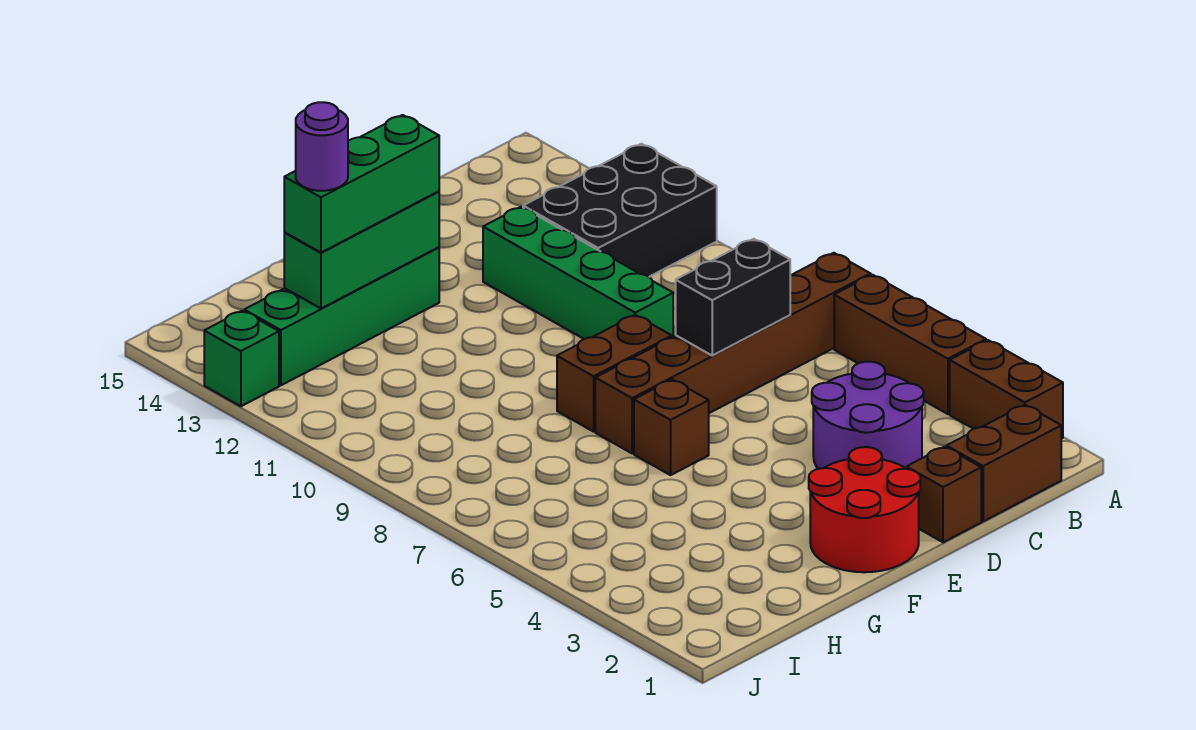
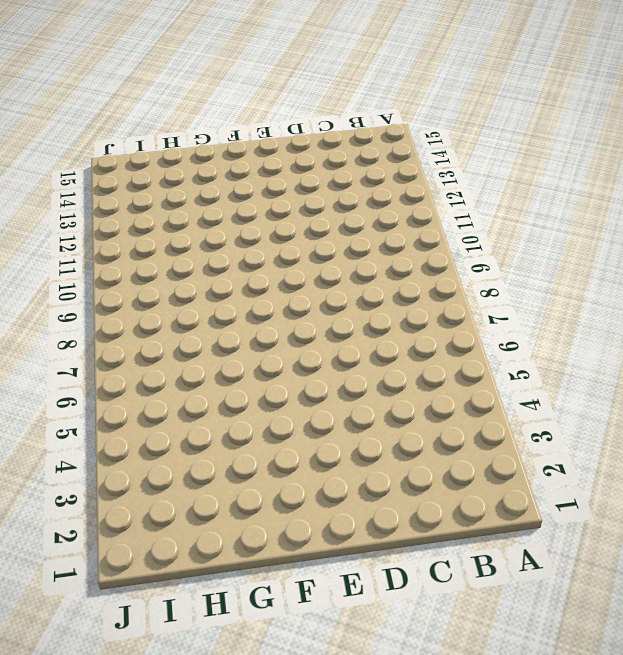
none -> brown 1x2 brick [950,340,1063,439]
none -> brown 1x3 brick [834,275,986,414]
none -> brown 1x6 brick [595,253,871,453]

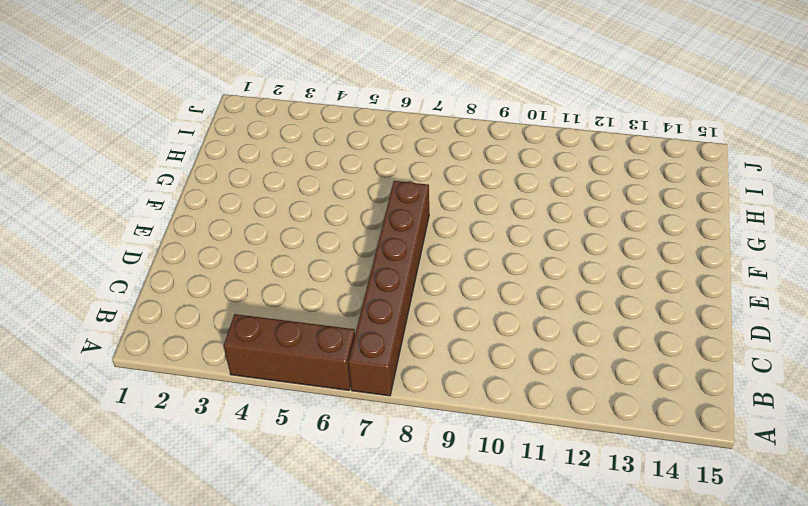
none -> brown 1x2 brick [950,340,1063,439]
none -> black 2x3 brick [523,144,717,277]
none -> brown 1x2 brick [947,405,1061,521]

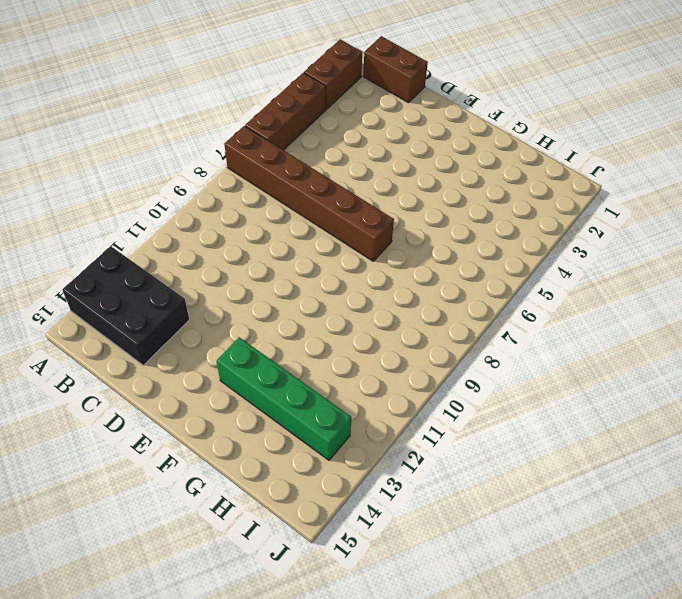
black 2x3 brick [62,246,189,365] -> black 2x3 brick moved to [523,144,717,277]
none -> purple 2x2 round brick [812,362,924,469]
none -> brown 1x1 brick [907,447,981,542]
none -> green 1x4 brick [483,207,673,339]

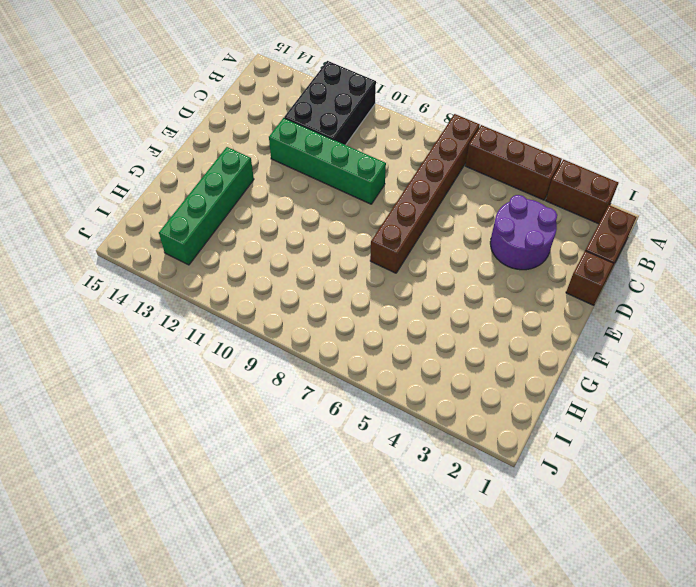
none -> red 2x2 round brick [809,447,920,572]
none -> brown 1x2 brick [557,315,672,432]
none -> brown 1x1 brick [634,380,709,475]

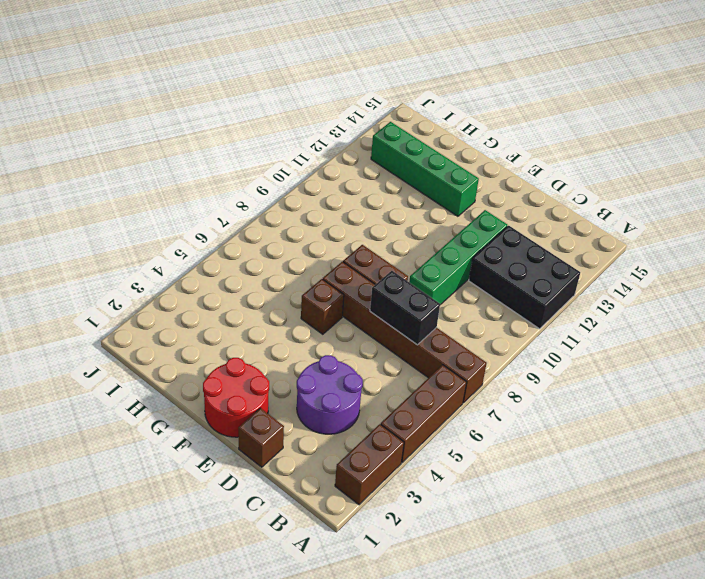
none -> brown 1x2 brick [947,405,1061,521]
none -> green 1x1 brick [204,311,279,406]
none -> green 1x3 brick [284,191,439,308]

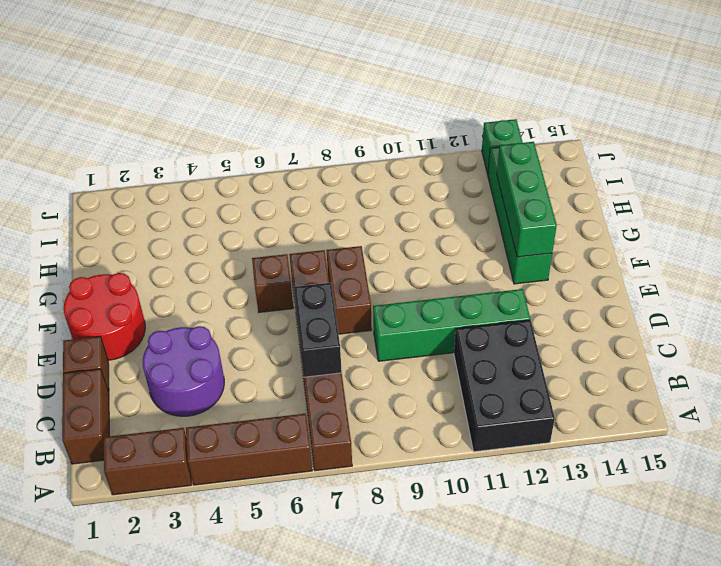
none -> green 1x3 brick [284,115,439,253]
none -> purple 1x1 round brick [296,102,348,191]

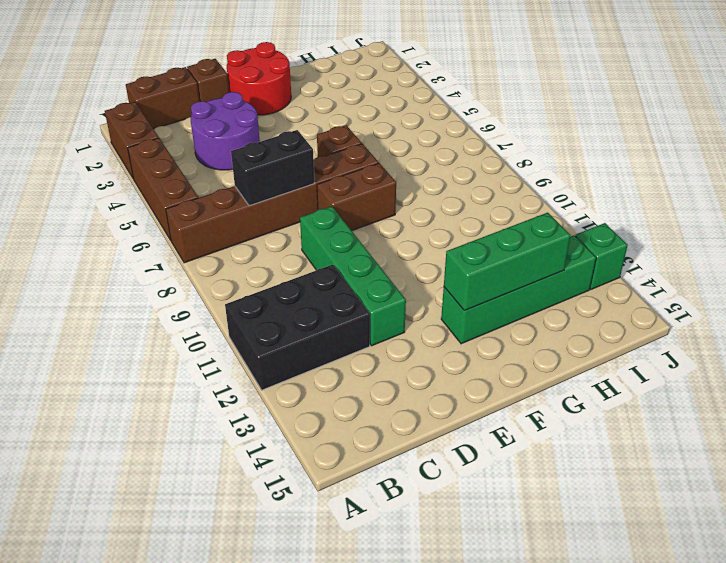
none -> green 1x3 brick [284,115,439,253]
none -> purple 1x1 round brick [296,102,348,191]

